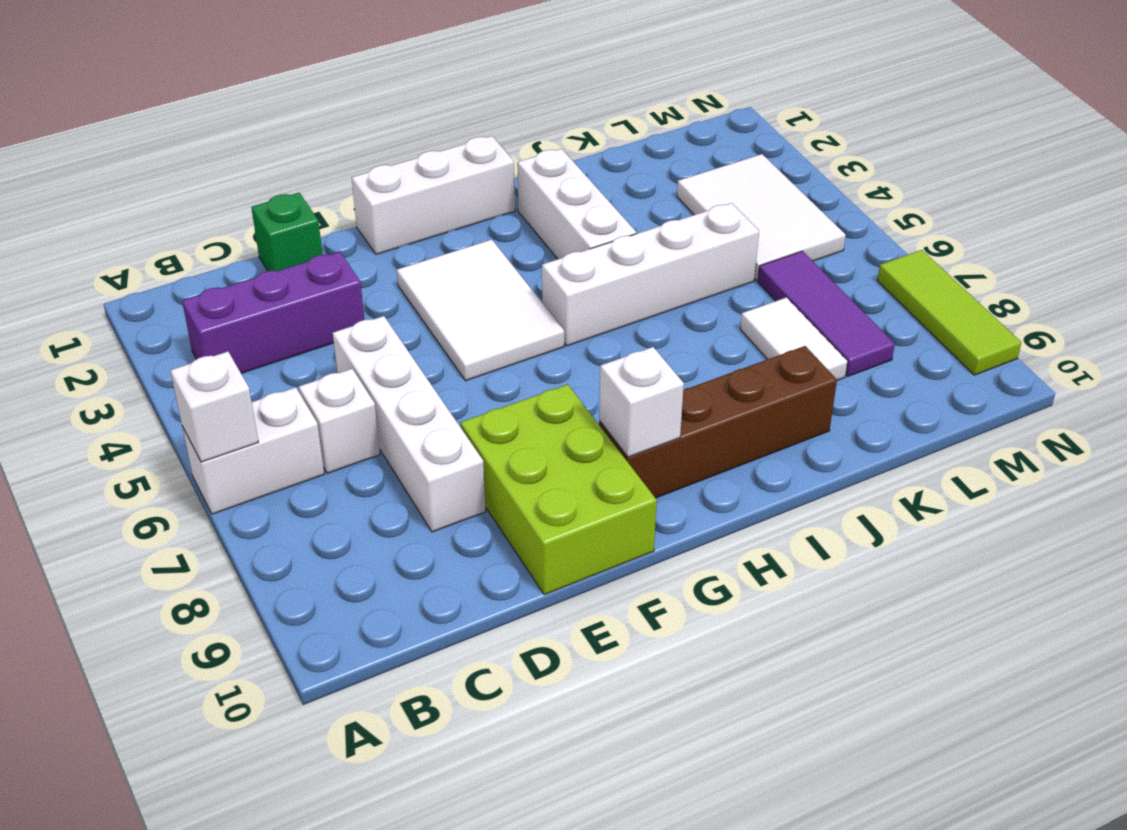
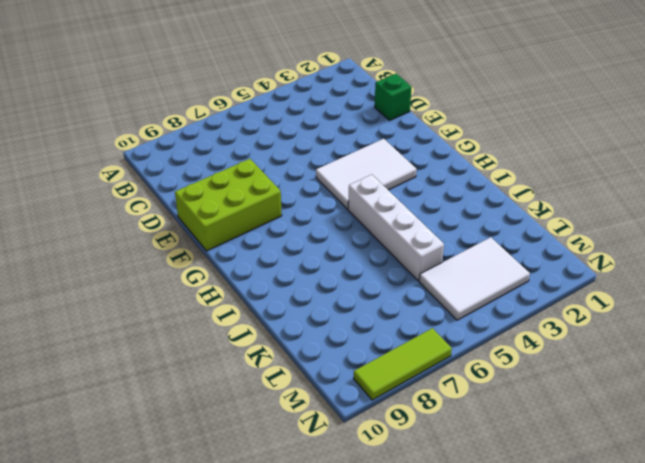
none -> white 1x2 brick [182,387,324,514]
none -> purple 1x3 brick [182,252,364,373]
none -> white 1x1 brick [299,369,380,473]

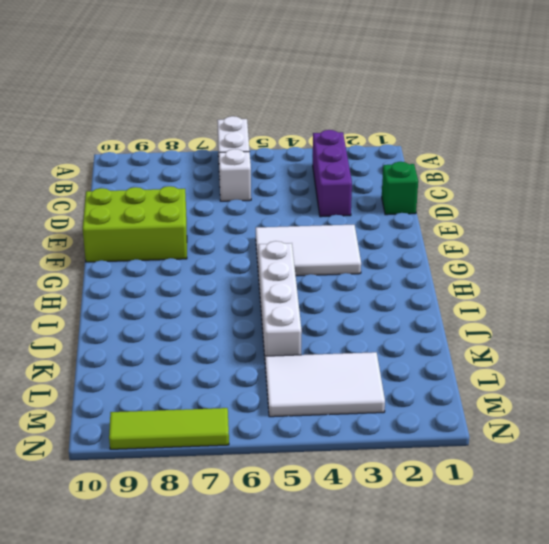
none -> white 1x4 brick [333,316,486,532]
none -> white 1x3 brick [352,136,515,254]
none -> brown 1x4 brick [599,346,837,498]

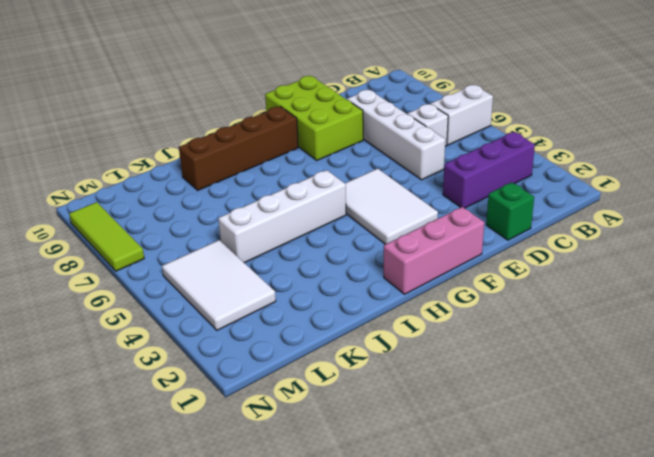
pink 1x3 brick [384,207,484,294] -> white 1x3 brick [352,136,515,254]
none -> white 1x3 brick [517,149,636,259]
none -> white 1x2 tile [740,297,848,380]
none -> purple 1x3 tile [758,251,895,377]

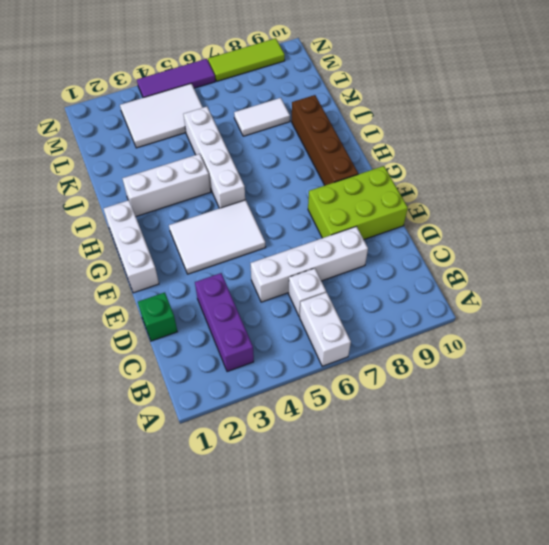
purple 1x3 tile [137,59,215,98] -> purple 1x3 tile moved to [758,251,895,377]
none -> white 1x1 brick [170,352,258,462]
none -> white 1x1 brick [599,347,684,457]

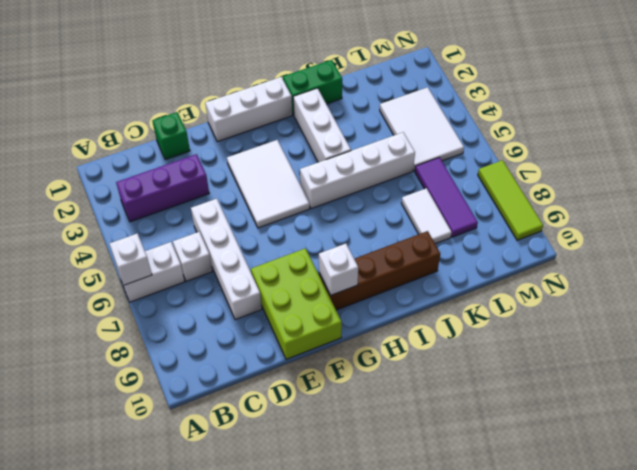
green 1x2 brick [283,60,342,115] -> none

